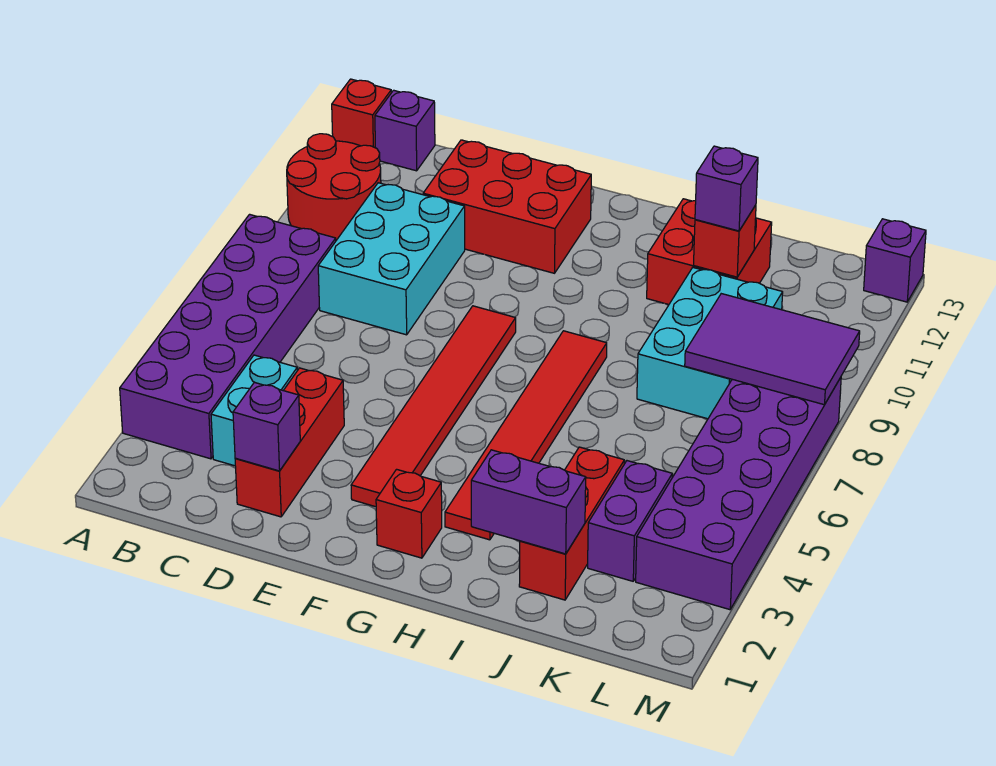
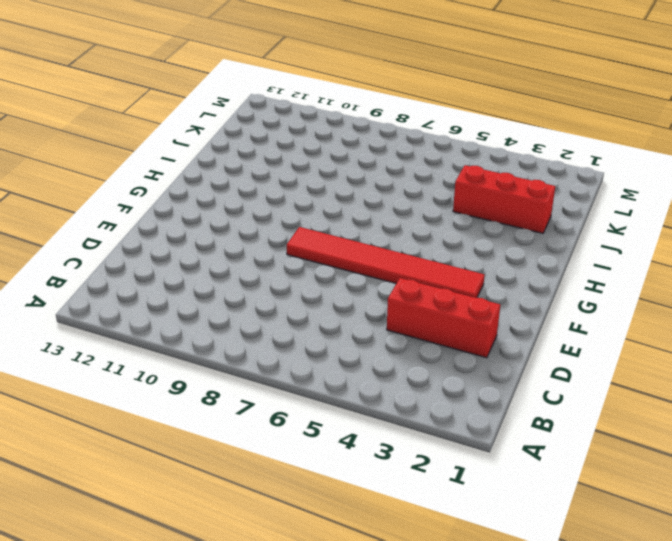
none -> purple 2x6 brick [120,214,336,459]
none -> red 2x2 round brick [287,134,381,240]
none -> red 1x1 brick [332,79,391,148]

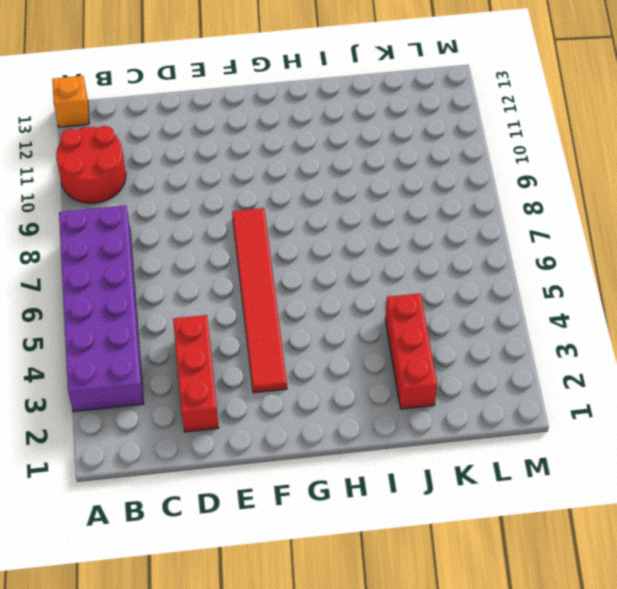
orange 1x1 brick [52,76,89,127] -> red 1x1 brick [332,79,391,148]
none -> purple 1x1 brick [375,90,435,171]
none -> cyan 1x2 brick [211,355,297,466]
none -> cyan 2x3 brick [318,183,465,335]

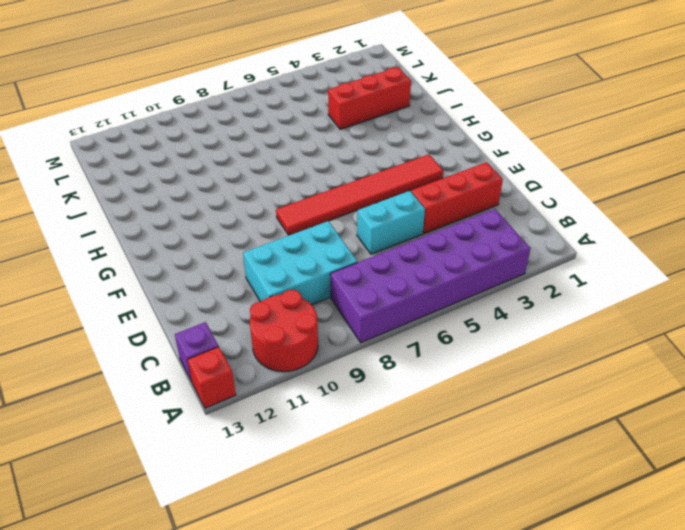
cyan 1x2 brick [357,191,425,254] -> cyan 1x2 brick moved to [211,355,297,466]
none -> red 2x3 brick [423,140,591,273]
none -> red 1x1 brick [376,469,442,558]
none -> red 1x6 tile [445,331,607,540]

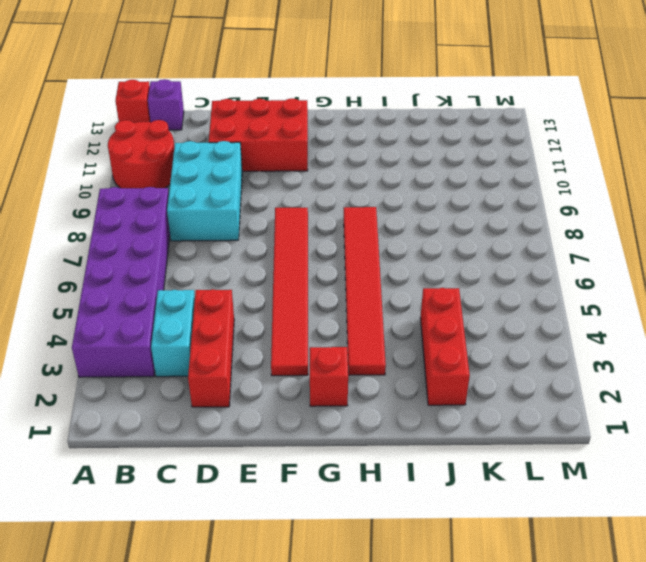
none -> red 2x2 brick [647,199,772,305]
none -> cyan 2x3 brick [637,268,783,419]
none -> purple 1x2 brick [588,461,672,581]

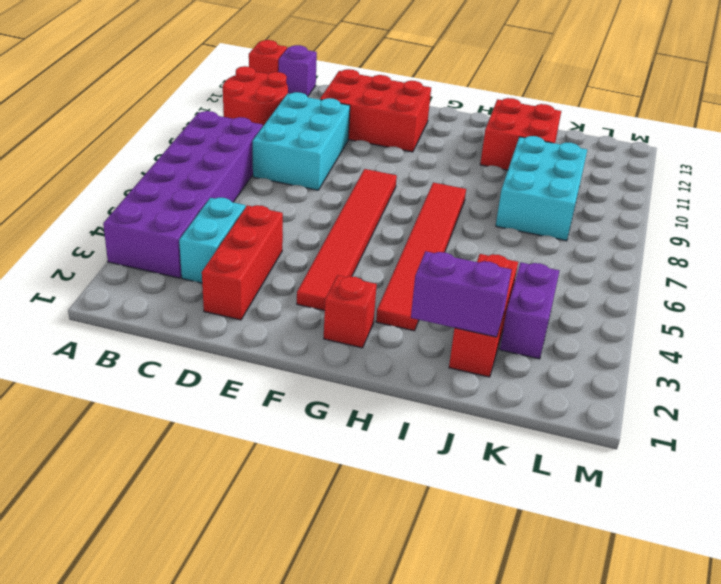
none -> purple 2x6 brick [636,377,841,610]
none -> purple 1x1 brick [864,219,926,302]
none -> purple 1x1 brick [233,382,300,471]

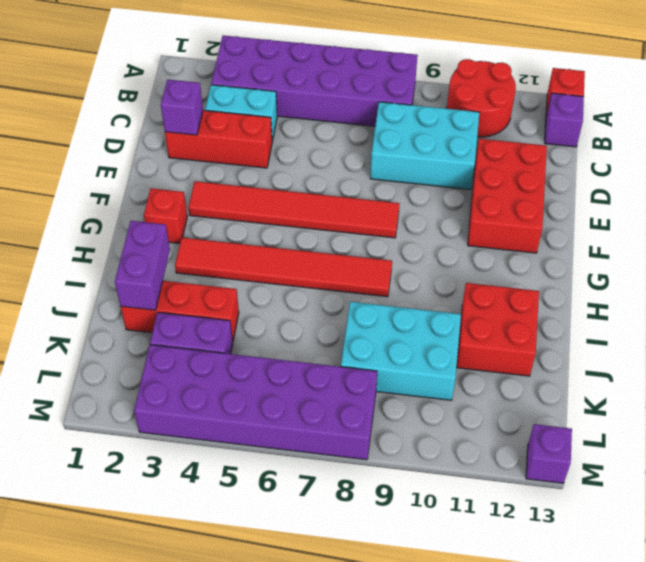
none -> red 1x1 brick [694,205,756,277]
none -> purple 2x3 tile [685,294,860,405]
none -> purple 1x1 brick [695,146,758,231]

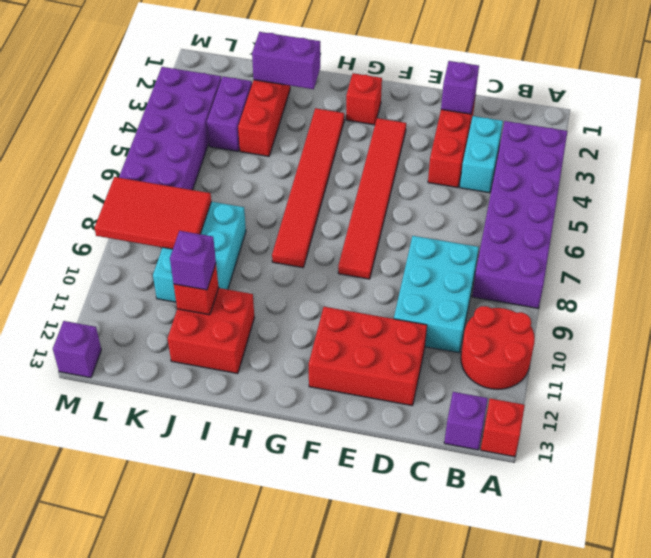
red 2x3 tile [95,177,211,249] -> purple 2x3 tile [685,294,860,405]

